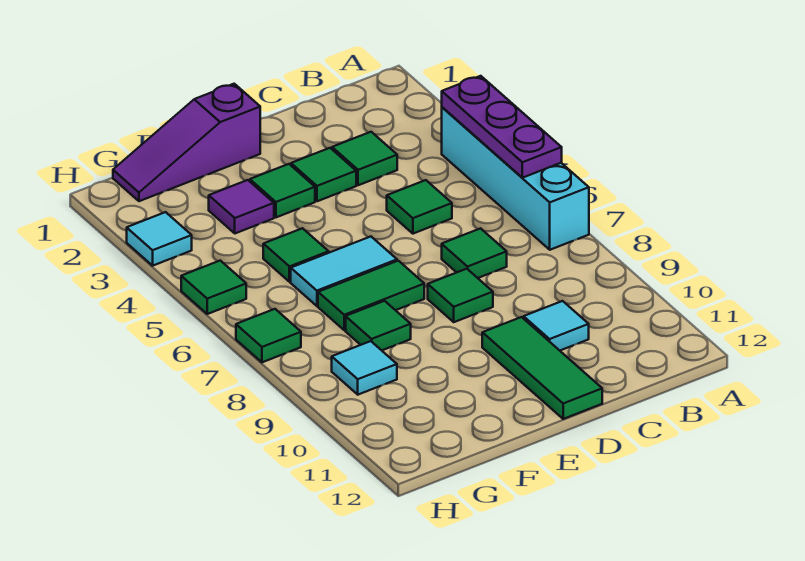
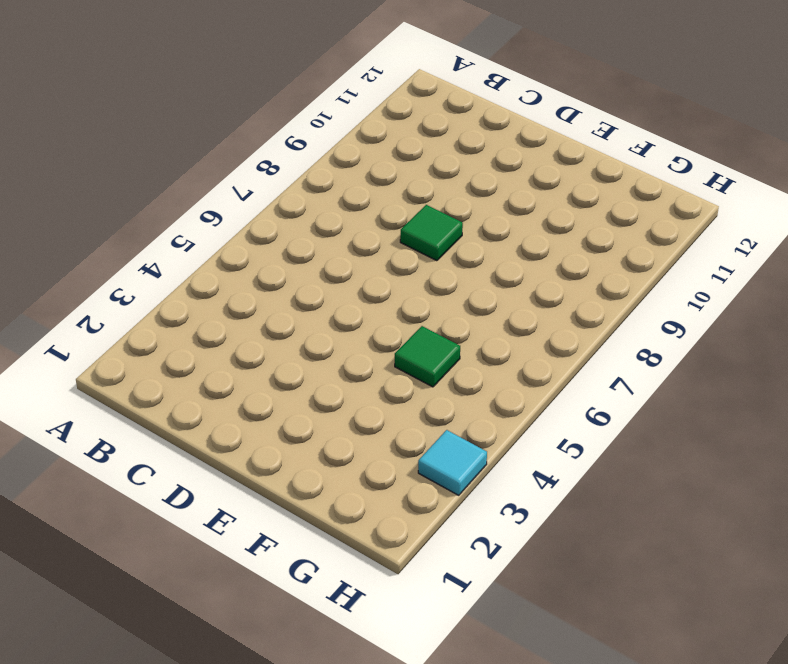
none -> cyan 1x4 brick [442,107,589,250]
none -> green 1x1 tile [332,132,397,185]
none -> green 1x1 tile [387,180,452,234]

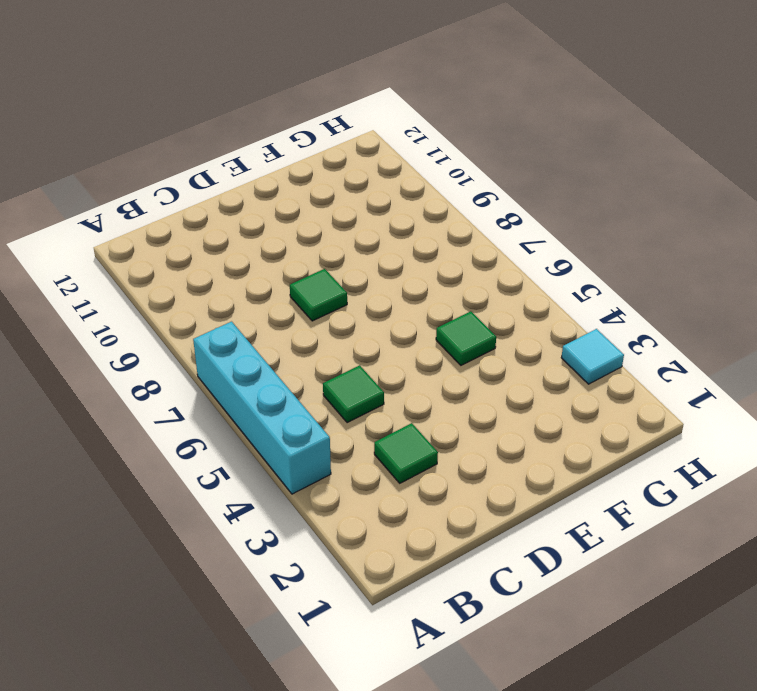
none -> green 1x1 tile [442,229,507,278]
none -> cyan 1x1 tile [524,301,589,350]
none -> green 1x1 tile [291,148,356,201]

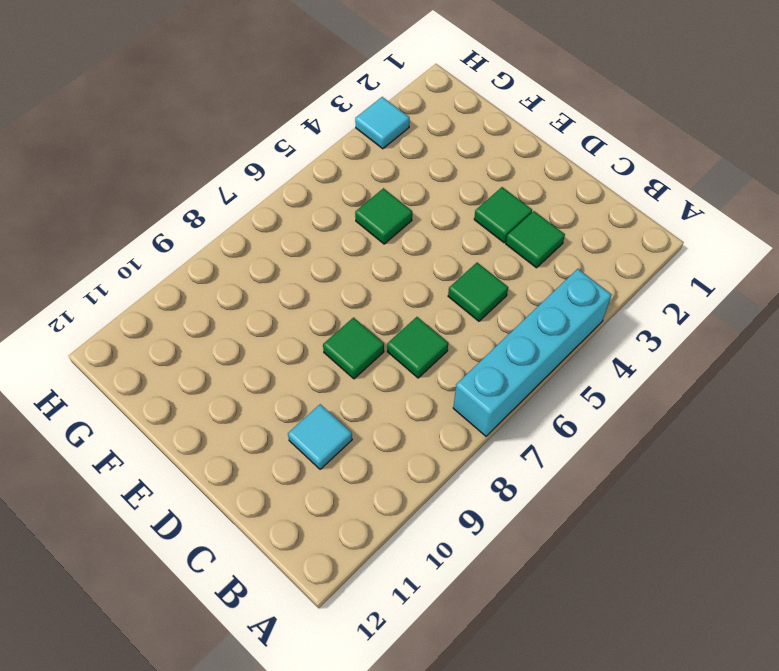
none -> green 1x3 tile [482,317,602,419]
none -> purple 1x3 slope [113,84,260,201]
none -> green 1x1 tile [250,164,315,217]

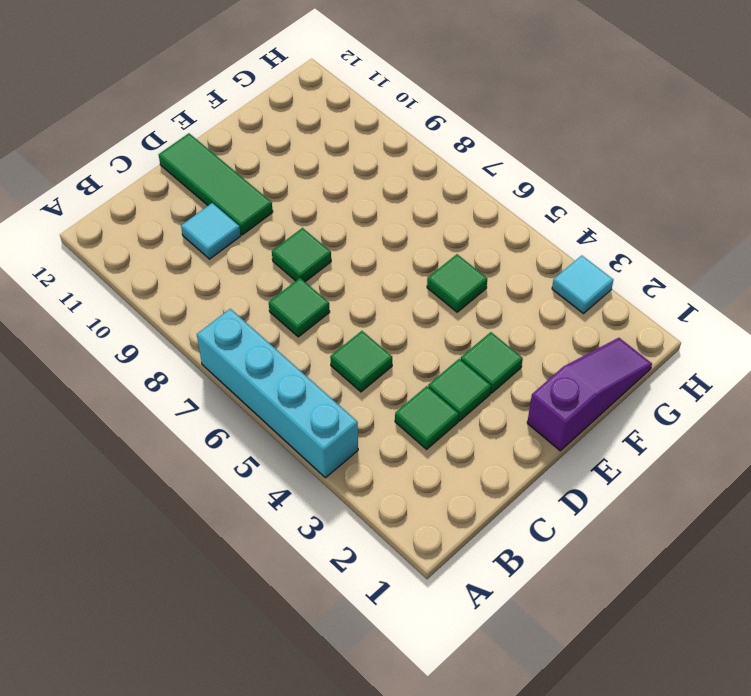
none -> cyan 1x2 tile [291,237,397,306]
none -> green 1x2 tile [318,261,424,330]
none -> purple 1x1 tile [209,180,274,233]

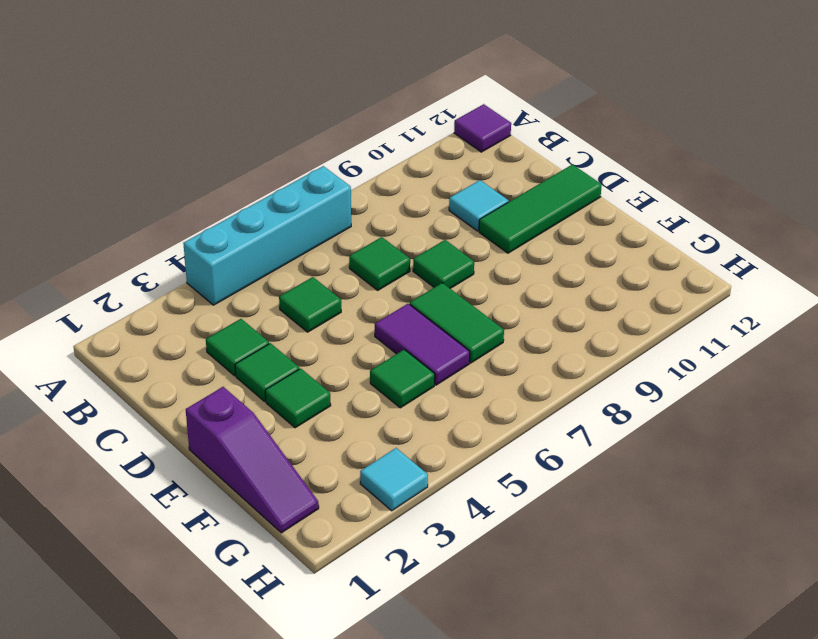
purple 1x1 tile [454,104,511,152] -> purple 1x1 tile moved to [209,180,274,233]
purple 1x2 tile [375,304,470,385] -> cyan 1x2 tile [291,237,397,306]
none -> green 1x1 tile [346,301,411,350]
none -> cyan 1x1 tile [332,341,397,395]
none -> green 1x1 tile [181,261,246,314]

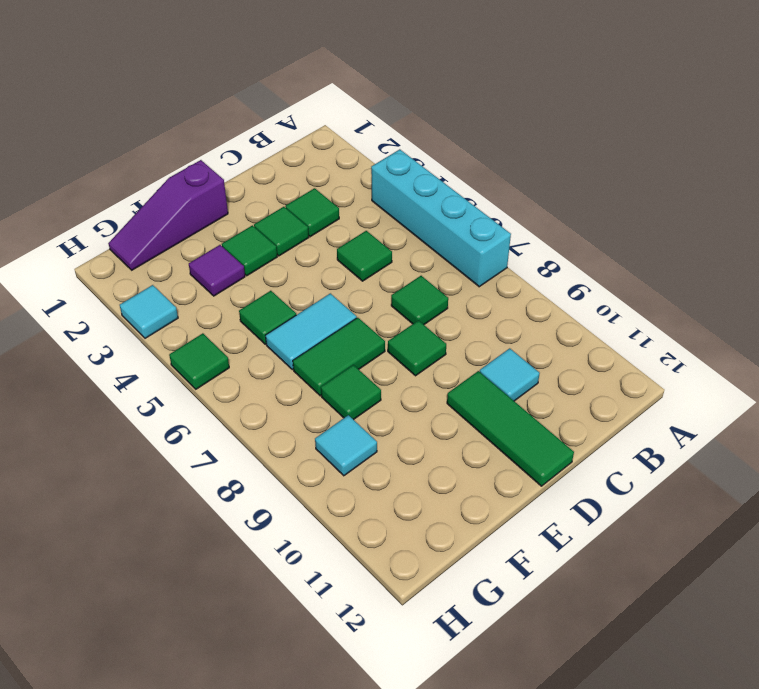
none -> green 1x1 tile [236,309,301,362]
none -> purple 1x3 plate [442,76,562,178]

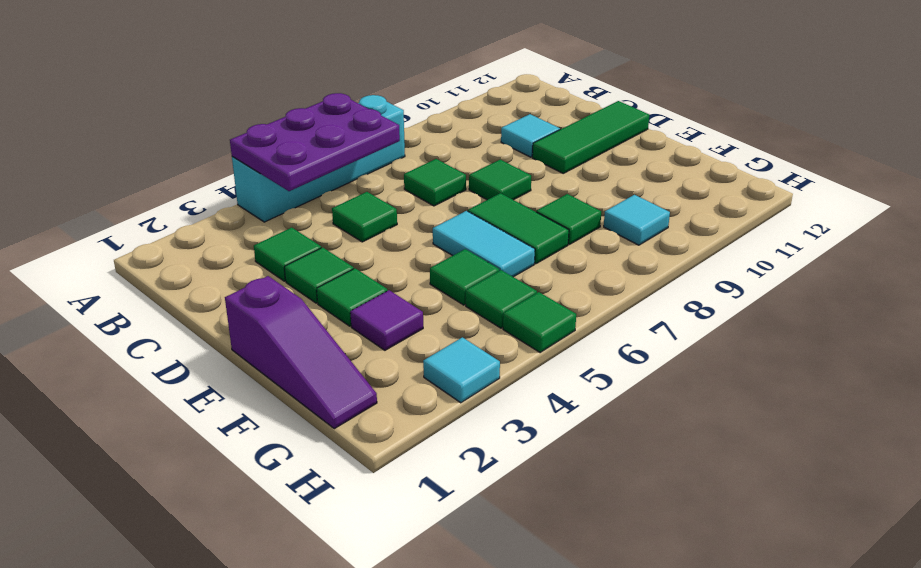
purple 2x3 plate [230,93,400,191] -> purple 1x3 plate [442,76,562,178]
green 1x1 tile [466,270,537,328] -> green 1x1 tile moved to [236,309,301,362]

